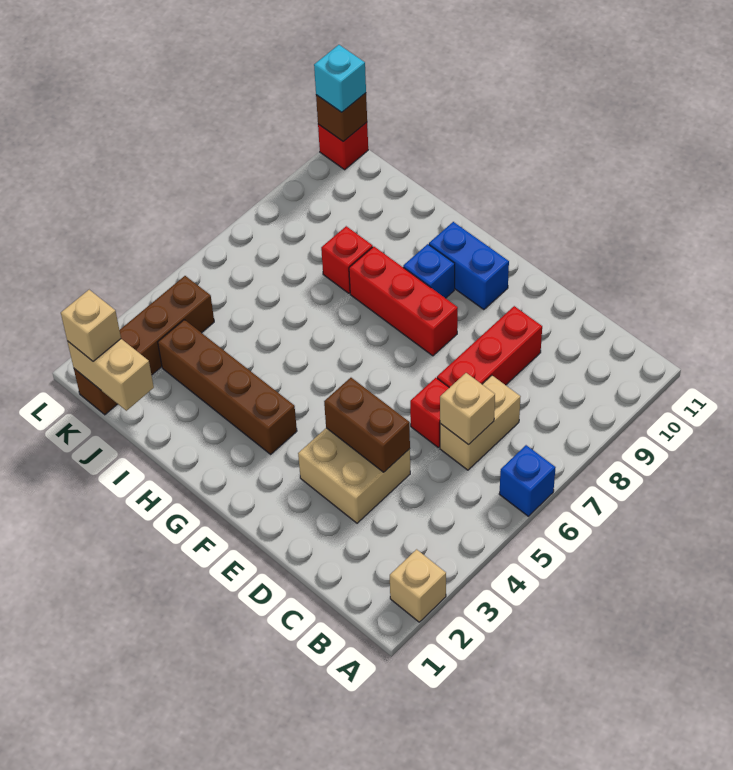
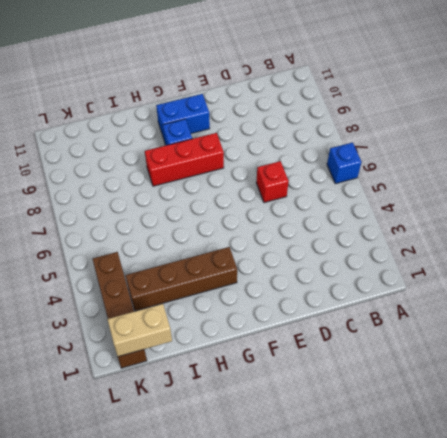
none -> tan 1x1 brick [390,549,446,622]
none -> tan 1x2 brick [440,376,520,470]
none -> tan 2x2 brick [298,428,410,523]

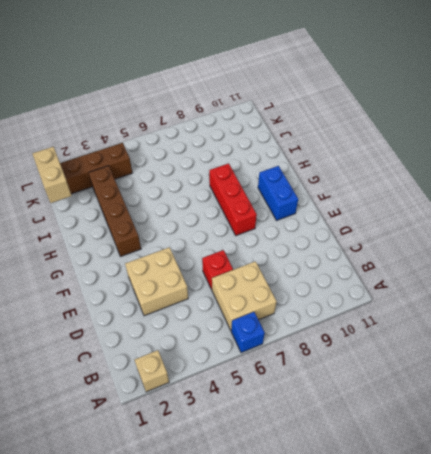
tan 2x2 brick [212,261,277,330] -> tan 1x2 brick [440,376,520,470]
none -> red 1x3 brick [437,306,542,388]
none -> blue 1x1 brick [403,244,455,298]
none -> red 1x1 brick [321,226,373,293]

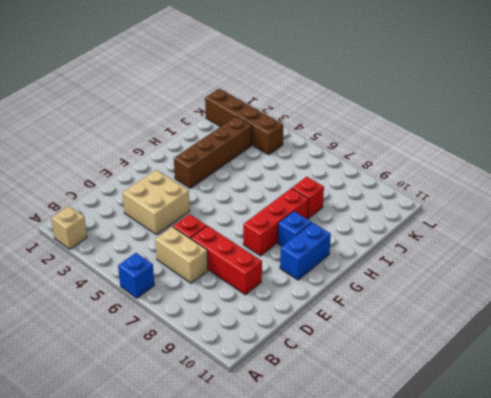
none -> red 1x1 brick [318,122,368,170]
none -> tan 1x1 brick [440,373,495,445]
none -> brown 1x2 brick [324,378,410,472]

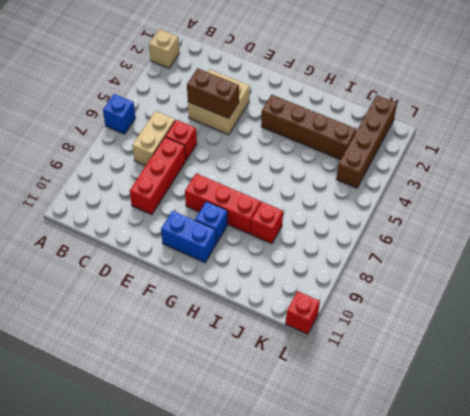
none -> tan 1x1 brick [440,373,495,445]
none -> tan 1x2 brick [67,339,154,411]
none -> brown 1x1 brick [316,93,367,141]

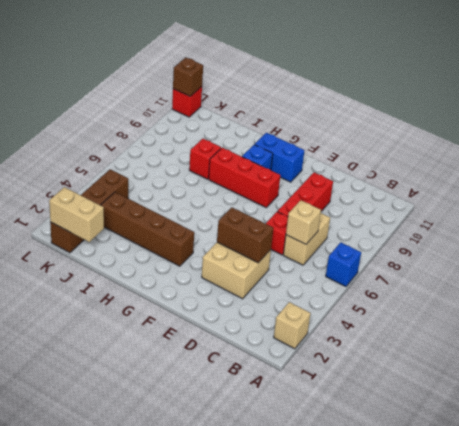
none -> tan 1x1 brick [61,290,121,361]
none -> cyan 1x1 brick [314,45,366,112]

